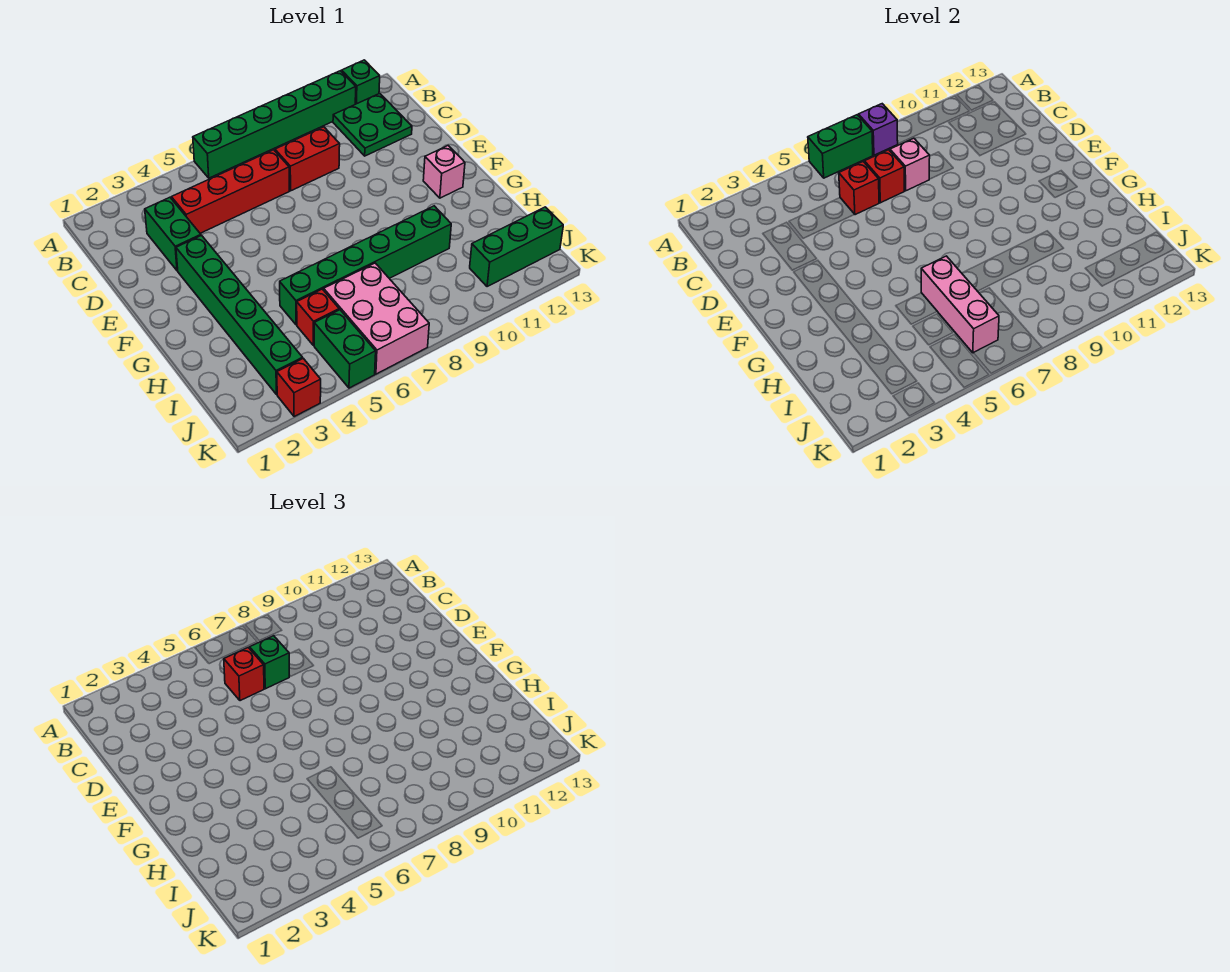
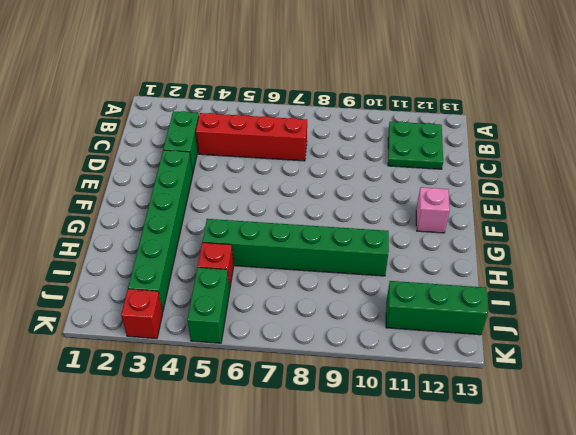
none -> green 1x6 brick [193,71,356,178]
none -> green 1x1 brick [342,60,380,104]
none -> red 1x2 brick [275,127,340,191]

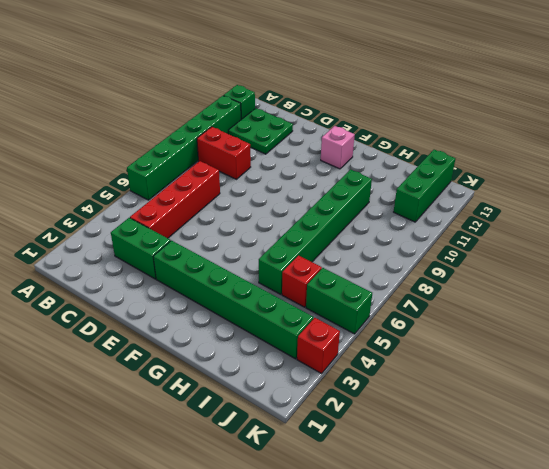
red 1x2 brick [197,127,251,179] -> red 1x2 brick turned to [275,127,340,191]
none -> pink 2x3 brick [324,263,429,374]
none -> green 1x2 brick [808,115,873,178]
none -> purple 1x1 brick [858,104,898,155]

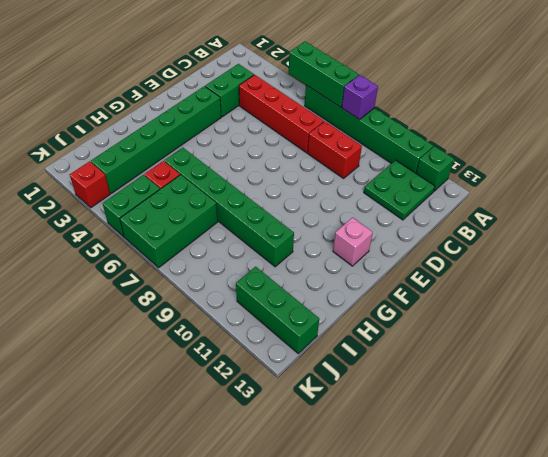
green 1x3 brick [289,41,359,107] -> green 1x2 brick [808,115,873,178]
green 2x3 brick [120,175,218,268] -> pink 2x3 brick [324,263,429,374]
none -> red 1x1 brick [839,162,879,215]
none -> red 1x1 brick [865,150,904,203]
none -> pink 1x1 brick [890,138,930,191]

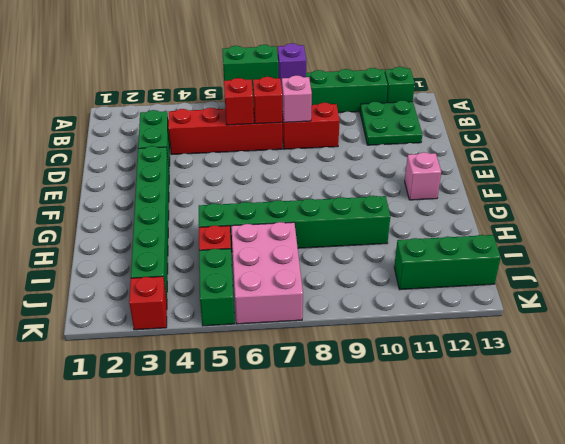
none -> pink 1x3 brick [921,256,999,353]
none -> red 1x1 brick [224,648,264,701]
none -> green 1x1 brick [250,636,289,689]

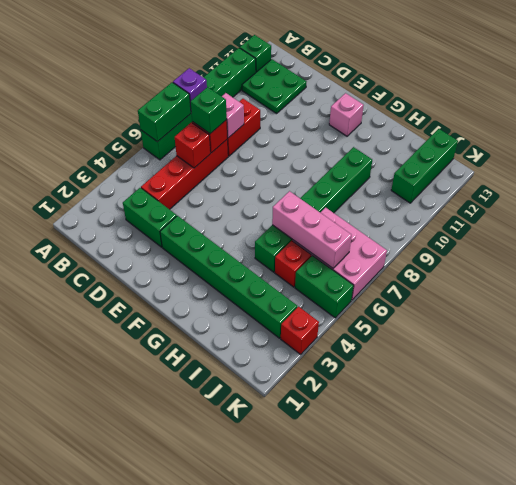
none -> red 1x1 brick [224,648,264,701]

